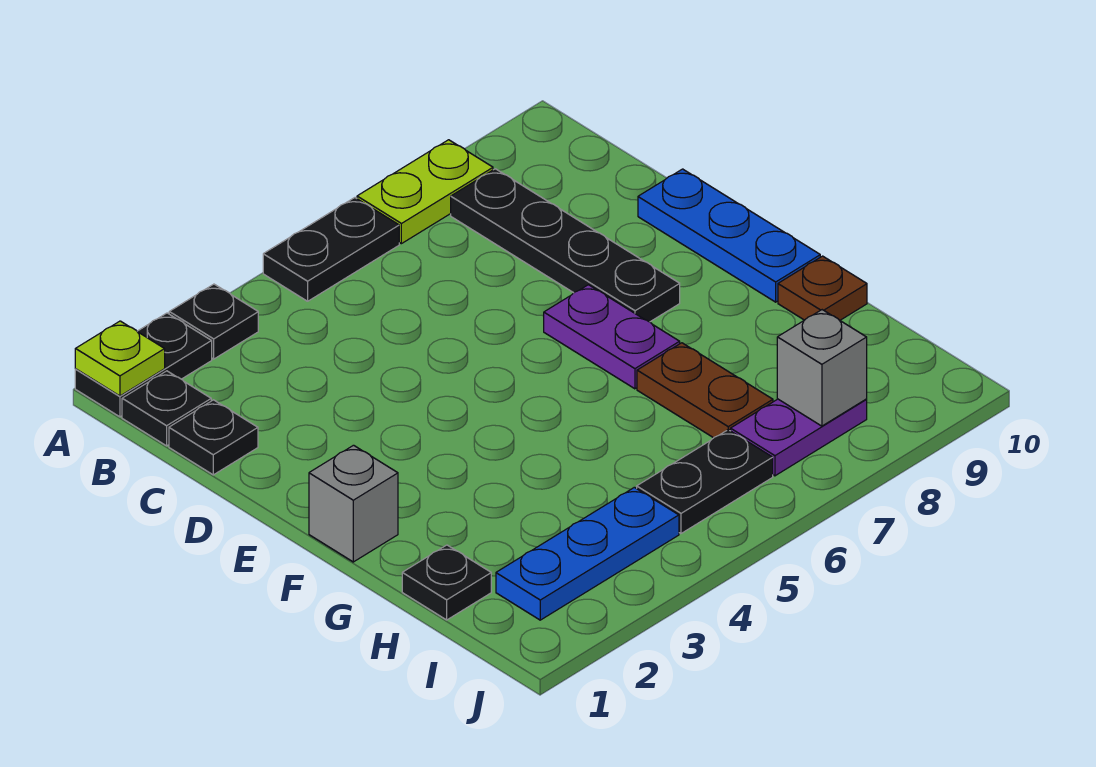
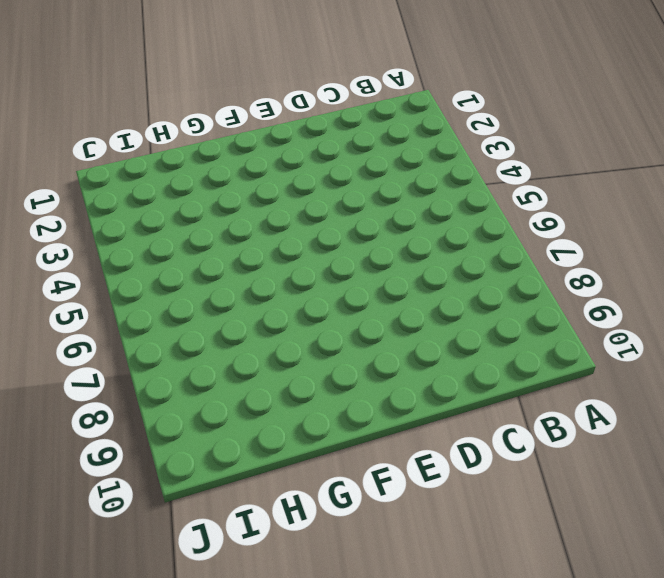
none -> black 1x2 plate [75,313,212,417]
none -> black 1x1 plate [169,284,258,359]
none -> black 1x2 plate [263,198,399,301]

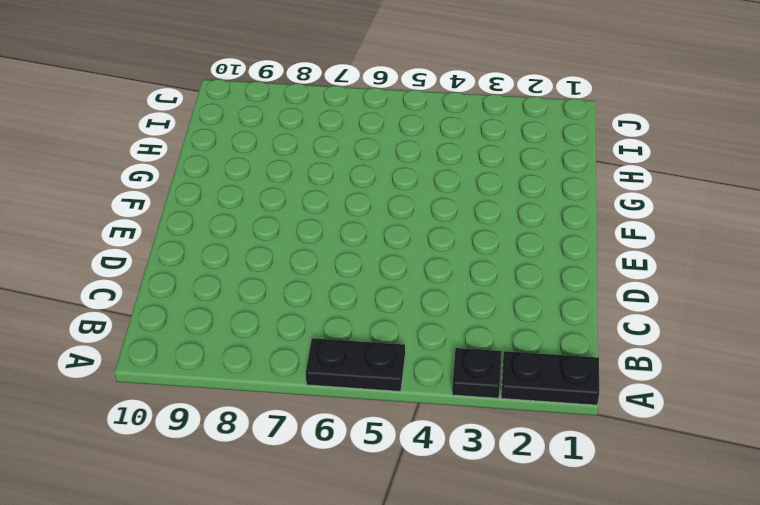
none -> lime 1x2 plate [357,140,493,244]
none -> black 1x1 plate [122,371,211,446]
none -> black 1x4 plate [451,169,680,322]

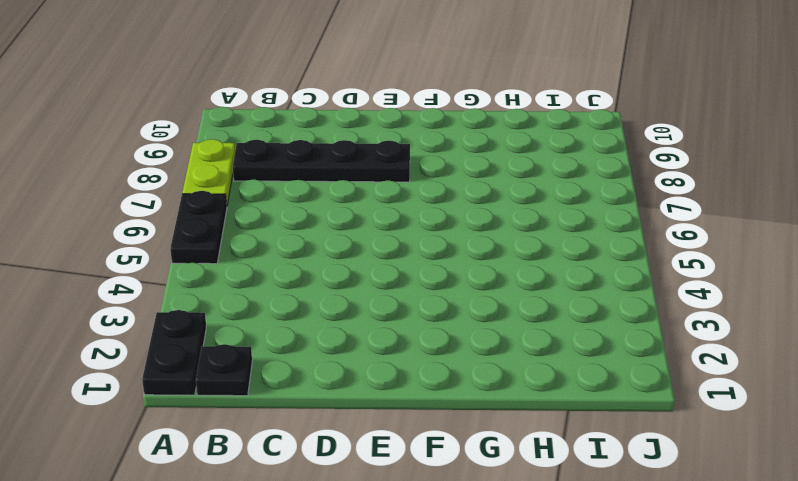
none -> black 1x1 plate [169,284,258,359]
none -> black 1x1 plate [169,400,258,475]
none -> blue 1x3 plate [638,169,820,302]

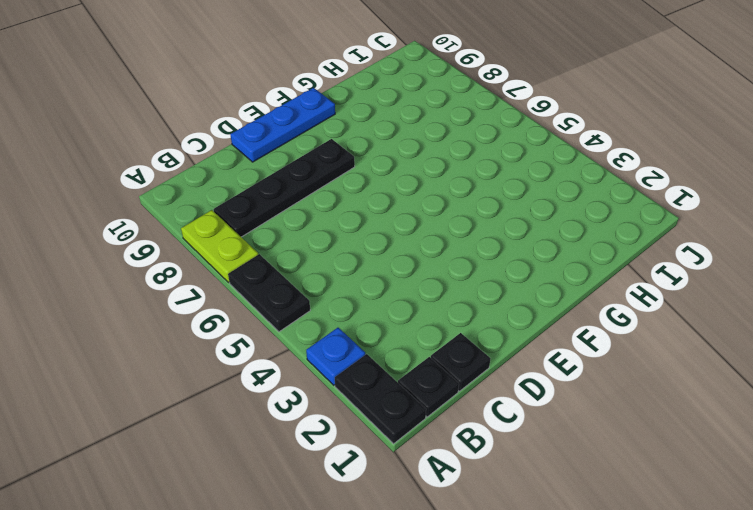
blue 1x1 plate [306,328,365,385] -> black 1x1 plate [169,284,258,359]
none -> purple 1x2 plate [544,285,680,389]
none -> grey 1x1 brick [309,445,398,562]
none -> brown 1x2 plate [637,343,773,438]

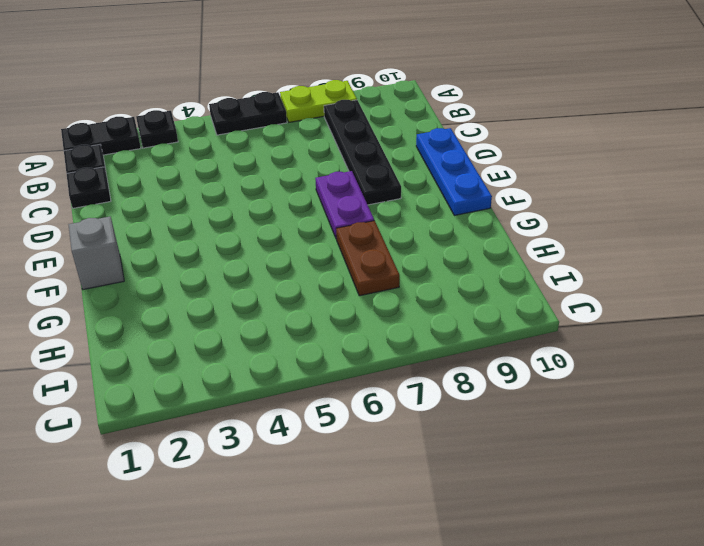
none -> brown 1x1 plate [778,256,867,320]
none -> black 1x1 plate [402,545,491,620]
none -> blue 1x3 plate [496,487,679,620]

